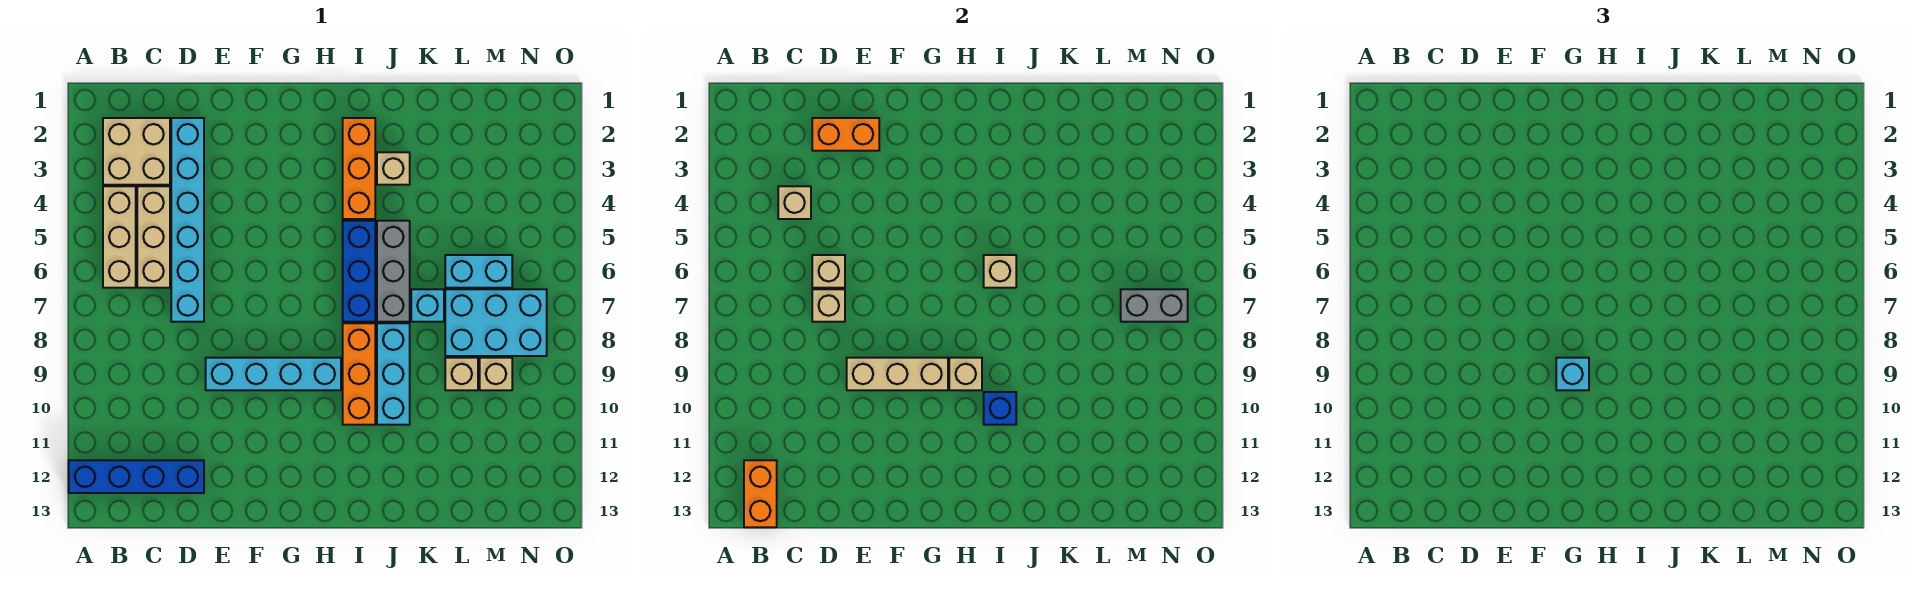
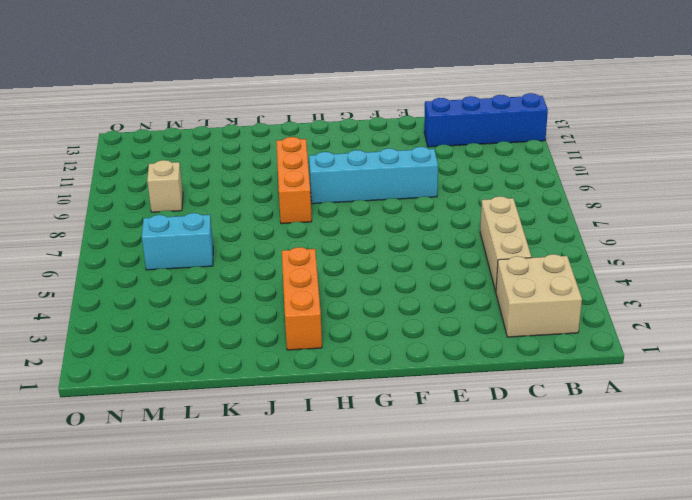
none -> tan 1x3 brick [103,186,136,288]
none -> cyan 1x6 brick [171,118,204,322]
none -> blue 1x3 brick [343,221,375,322]

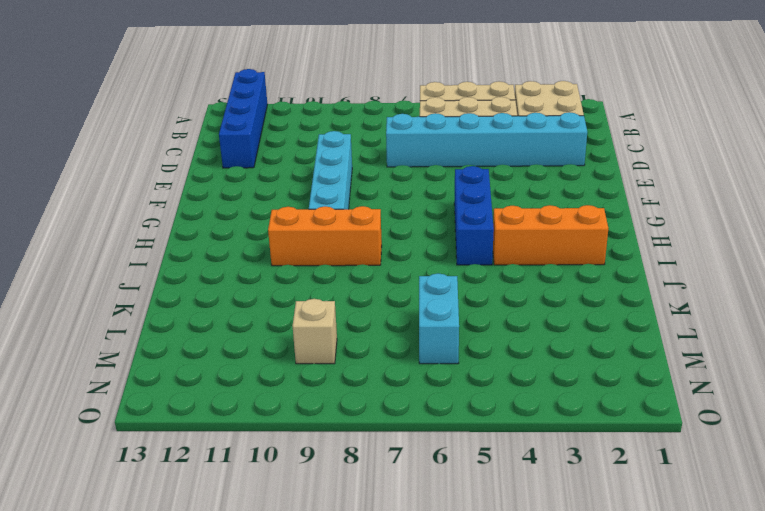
blue 1x3 brick [454,166,494,265] -> blue 1x3 brick turned to [343,221,375,322]
none -> tan 1x1 brick [377,152,410,185]
none -> grey 1x3 brick [377,221,410,322]
none -> cyan 1x3 brick [377,323,410,425]

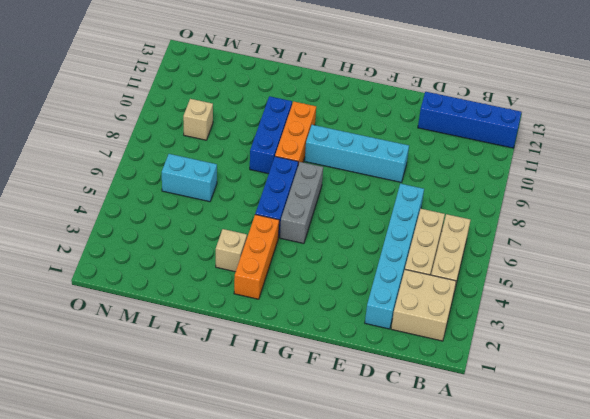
grey 1x3 brick [280,162,323,244] -> grey 1x3 brick moved to [377,221,410,322]
blue 1x3 brick [250,96,292,174] -> cyan 1x3 brick [377,323,410,425]
none -> cyan 1x1 brick [411,289,444,322]
none -> cyan 2x3 brick [445,289,547,356]
none -> tan 1x1 brick [445,358,478,390]

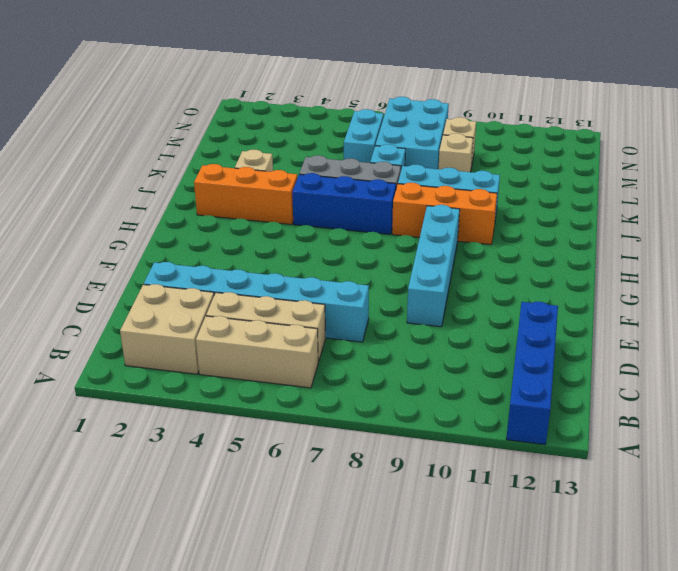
none -> orange 1x2 brick [744,460,777,527]
none -> tan 1x1 brick [778,186,811,219]
none -> orange 1x2 brick [812,118,879,151]

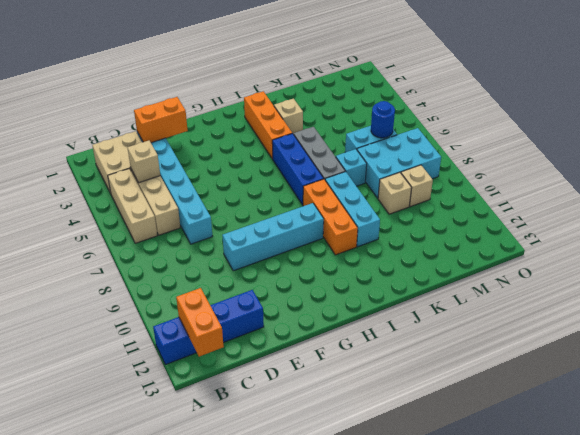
blue 1x1 round brick [371,101,395,138] -> none
none -> tan 1x1 brick [812,255,845,288]
none -> tan 1x1 brick [812,289,845,322]
none -> tan 1x3 brick [847,358,948,390]

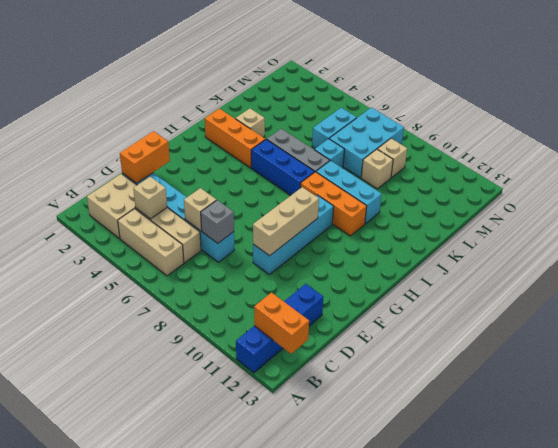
grey 1x1 brick [201,200,234,243] -> tan 1x1 brick [812,289,845,322]
none -> tan 1x1 brick [949,358,982,390]
none -> tan 1x1 brick [984,255,1016,288]
none -> blue 1x1 brick [984,392,1016,425]

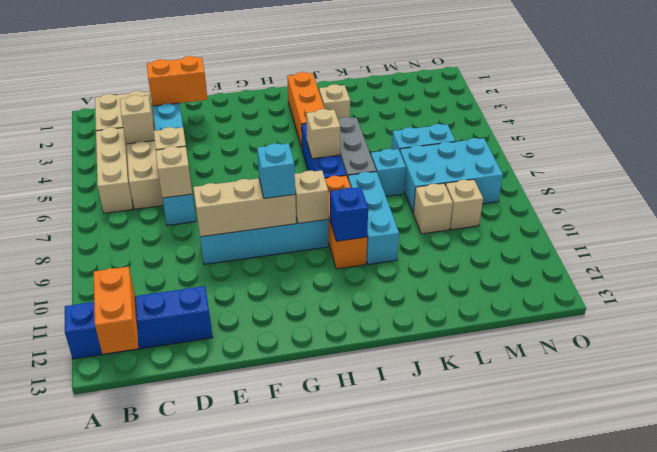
none -> grey 1x2 brick [1121,289,1188,322]

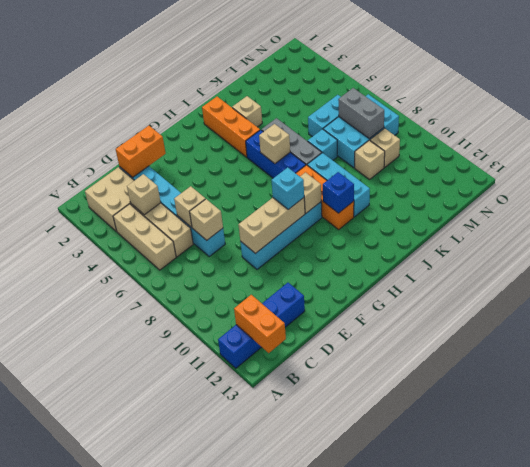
grey 1x2 brick [338,88,384,139] -> grey 1x2 brick turned to [1121,289,1188,322]

